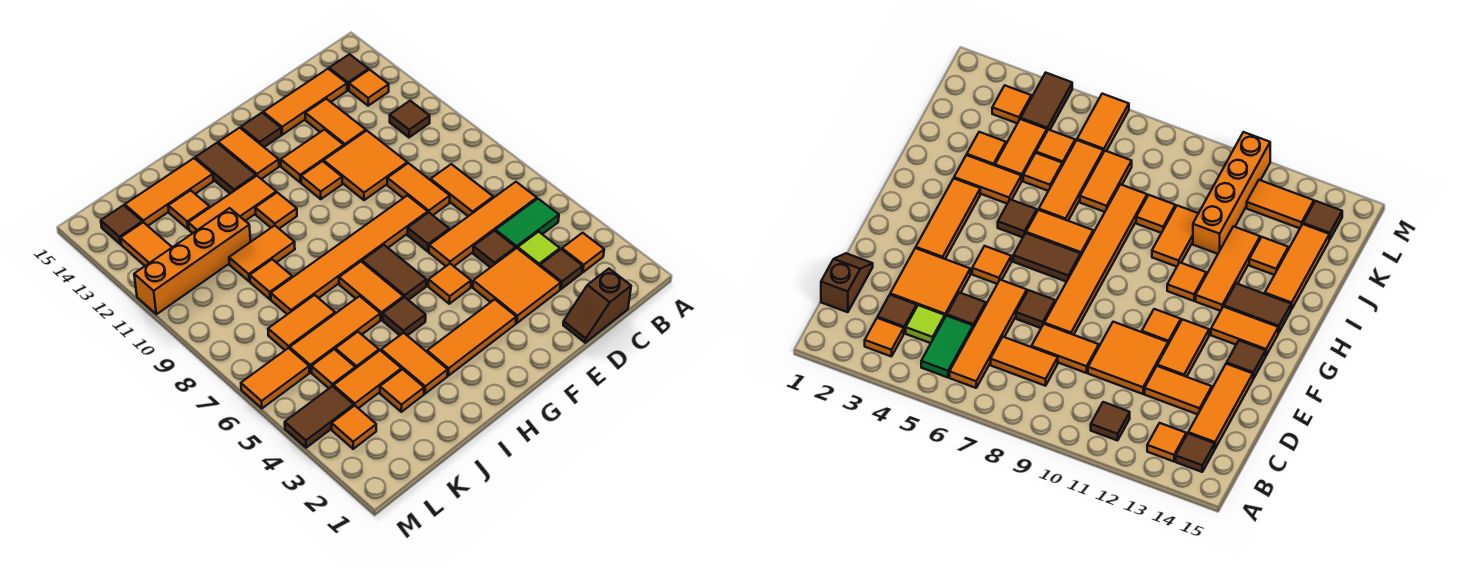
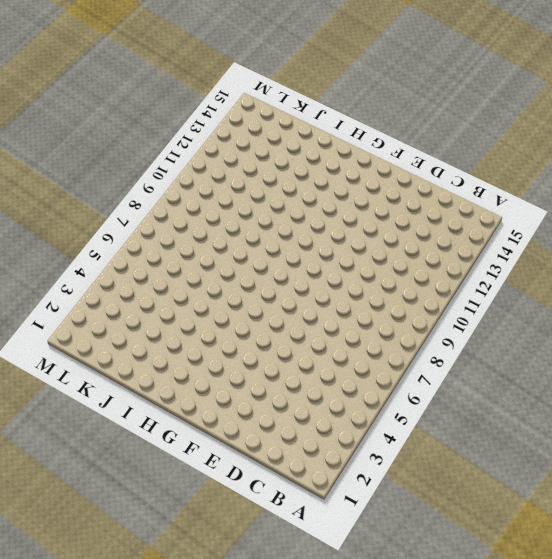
none -> orange 1x1 tile [562,233,604,272]
none -> green 1x2 tile [496,199,559,248]
none -> orange 1x4 tile [429,182,537,266]
none -> brown 1x1 tile [390,101,430,137]

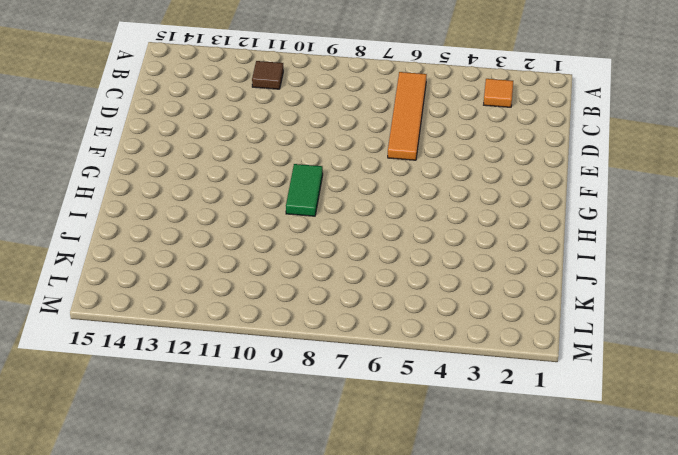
green 1x2 tile [286,164,323,216] -> green 1x2 tile moved to [496,199,559,248]
none -> orange 1x1 tile [349,70,389,106]
none -> brown 1x1 tile [329,54,369,90]
none -> brown 1x2 slope [563,269,631,343]
none -> brown 1x1 tile [540,249,583,289]

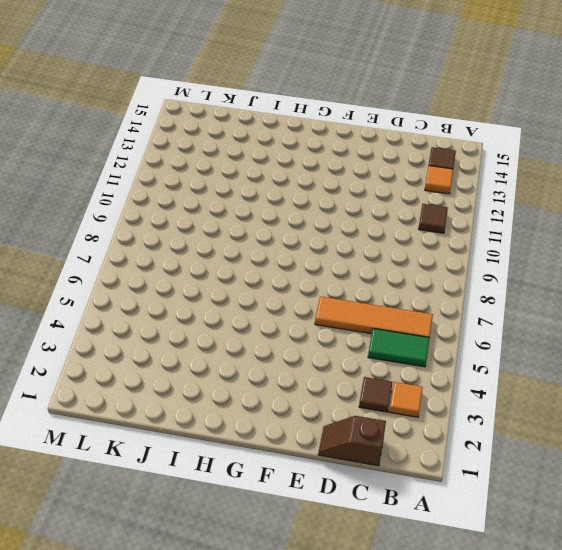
none -> lime 1x1 tile [518,232,560,266]
none -> orange 1x2 tile [431,164,493,216]
none -> orange 1x3 tile [263,69,347,135]
none -> orange 2x2 tile [473,248,561,323]

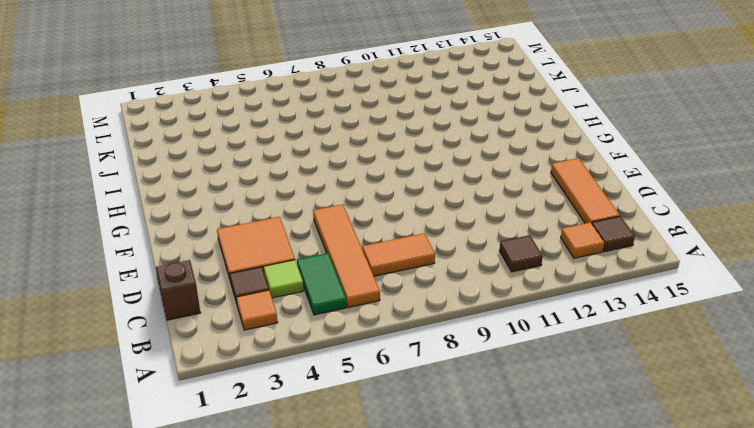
none -> brown 1x1 tile [473,231,516,268]
none -> orange 1x2 tile [387,163,450,215]
none -> orange 2x2 tile [324,131,407,200]
none -> orange 1x2 tile [305,99,366,146]

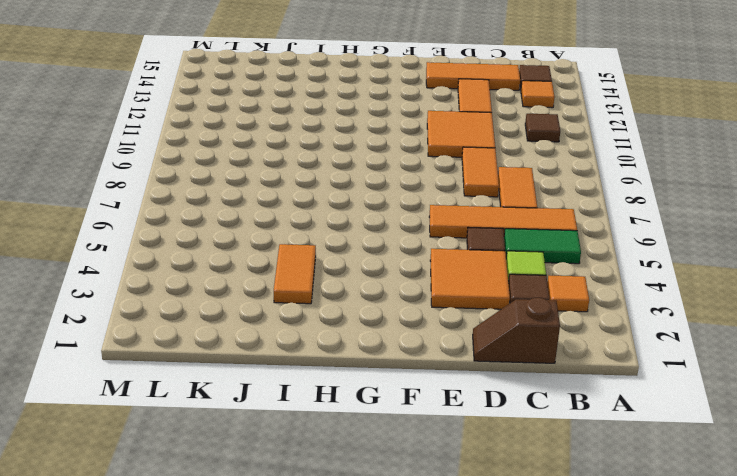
none -> brown 1x1 tile [407,212,449,252]
none -> orange 1x6 tile [271,195,428,314]
none -> orange 1x2 tile [281,130,344,183]
none -> orange 1x3 tile [427,299,516,376]

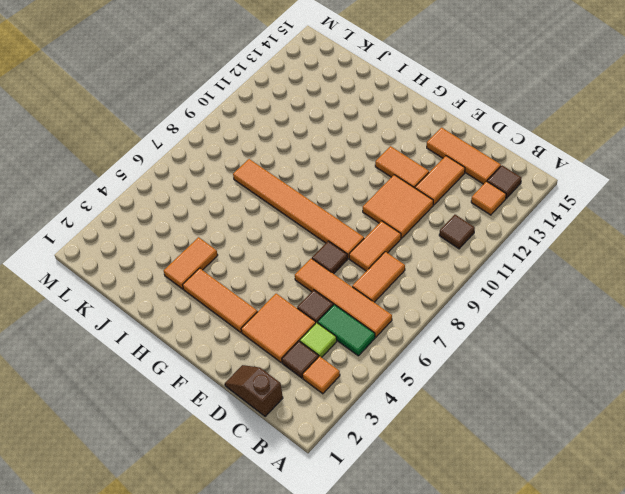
none -> orange 1x1 tile [428,264,471,304]
none -> orange 1x1 tile [301,161,342,199]
none -> brown 1x1 tile [241,113,281,147]
none -> brown 1x2 tile [362,245,426,300]

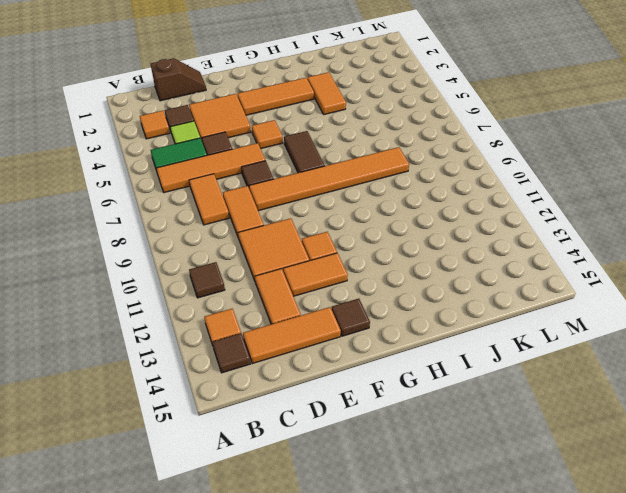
none -> orange 1x2 tile [218,128,279,179]
none -> brown 1x1 tile [383,297,426,336]
none -> orange 1x2 tile [339,262,404,320]
none -> orange 1x1 tile [255,192,297,228]

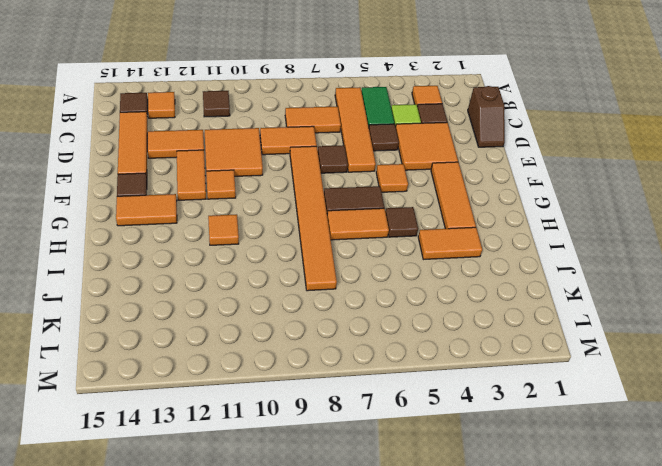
none -> orange 1x3 tile [188,176,276,233]
none -> brown 1x2 tile [195,143,256,194]
none -> orange 1x3 tile [290,296,380,372]
none -> orange 1x2 tile [229,225,295,281]

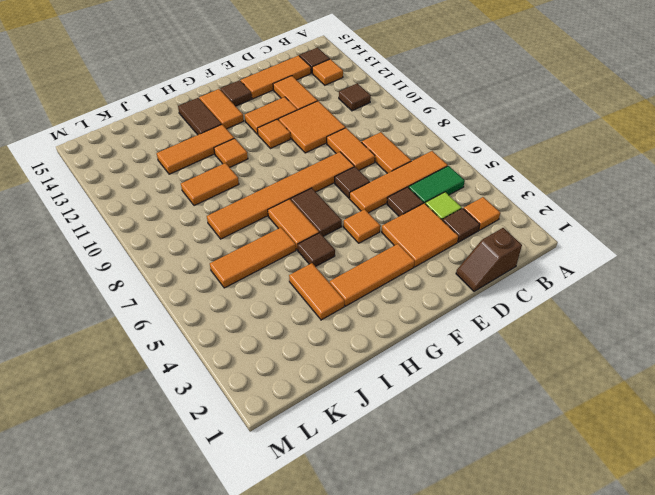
none -> orange 1x3 tile [125,158,213,226]
none -> orange 1x1 tile [380,369,424,412]
none -> orange 1x2 tile [334,350,401,408]
none -> orange 1x1 tile [335,332,379,369]

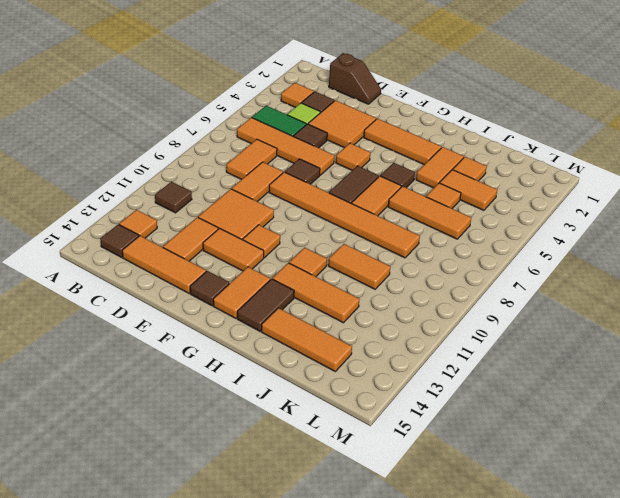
none -> orange 1x2 tile [268,295,335,350]
none -> orange 1x1 tile [250,259,292,300]
none -> orange 1x4 brick [134,208,250,314]
none -> orange 1x1 tile [168,190,210,229]

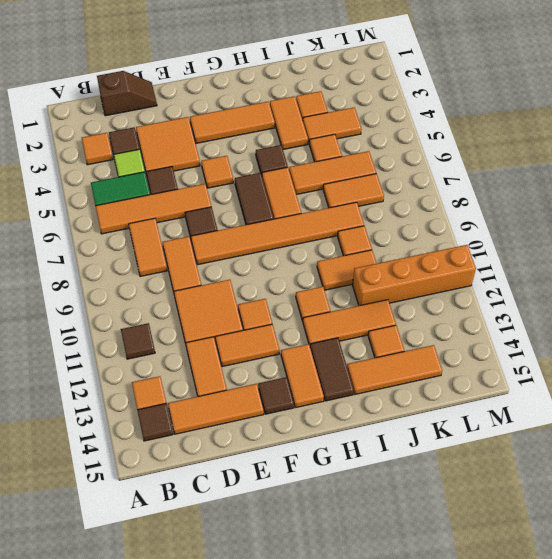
none -> orange 1x1 tile [311,349,355,388]
none -> orange 1x1 tile [332,406,376,449]
none -> brown 1x2 tile [285,386,354,448]
none -> orange 1x2 tile [241,348,309,408]

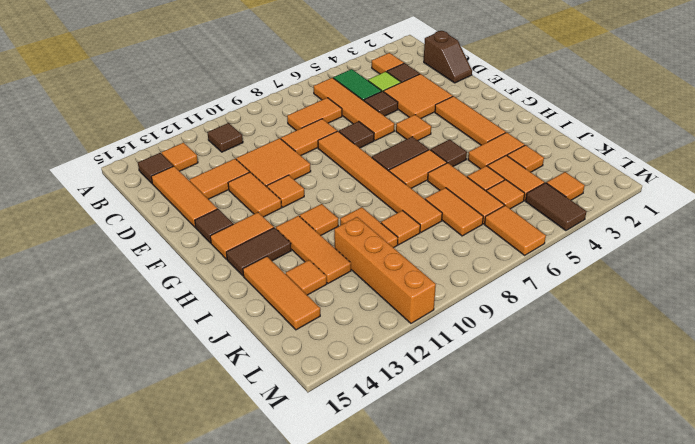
none -> orange 1x2 tile [121,222,172,266]
none -> brown 1x1 tile [101,205,142,244]

